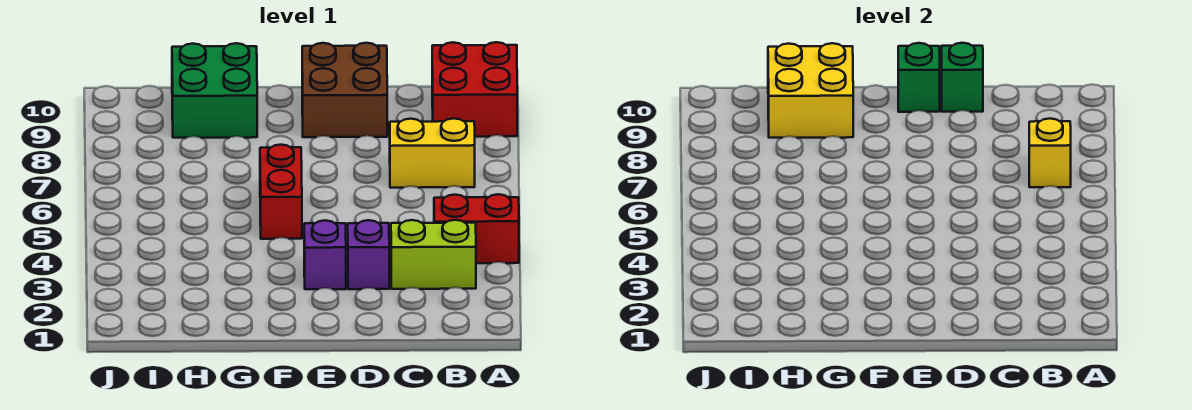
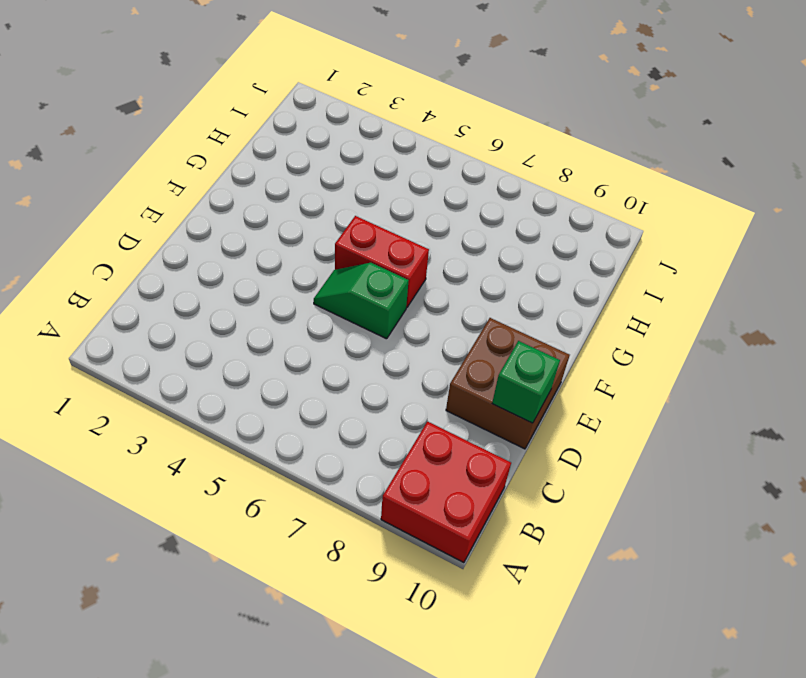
green 1x2 slope [314,263,409,339] -> none
none -> red 1x2 brick [434,194,519,263]
none -> lime 1x2 brick [391,220,476,289]
none -> yellow 1x2 brick [390,119,475,188]

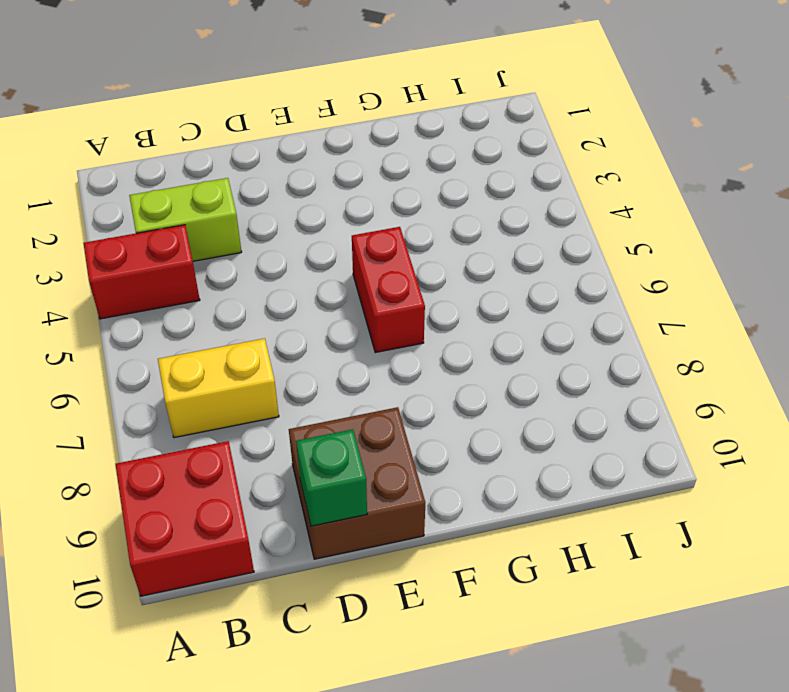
none -> purple 1x1 brick [348,220,389,289]
none -> purple 1x1 brick [304,220,346,289]
none -> green 2x2 brick [172,43,257,138]

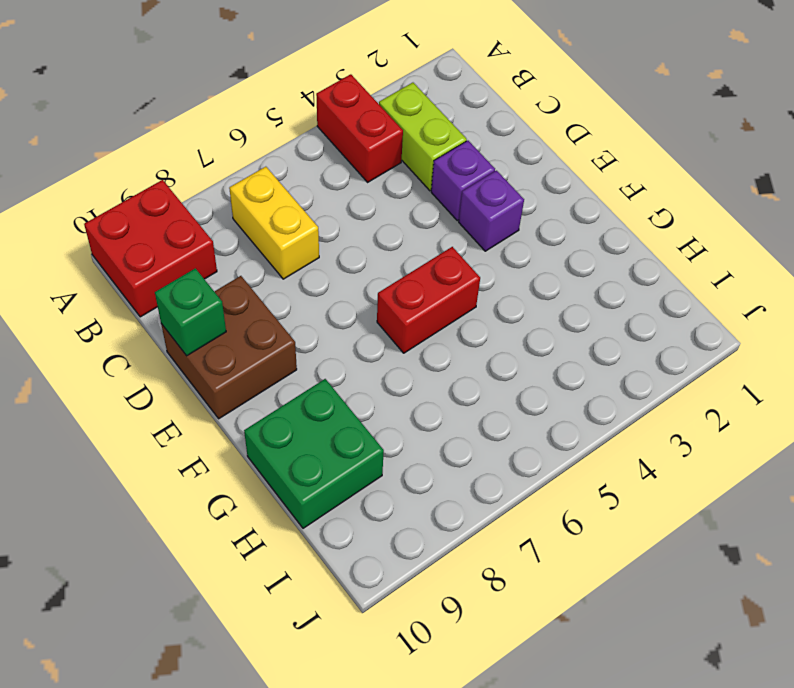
none -> yellow 1x1 brick [1029,119,1071,187]
none -> green 1x1 brick [898,43,940,112]
none -> yellow 2x2 brick [768,43,853,138]

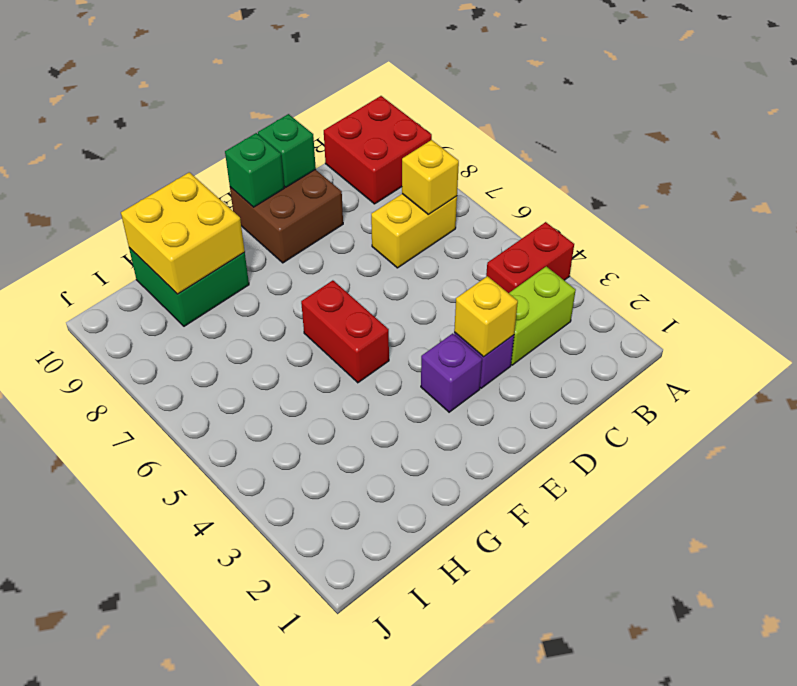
yellow 1x1 brick [454,276,518,357] -> none

